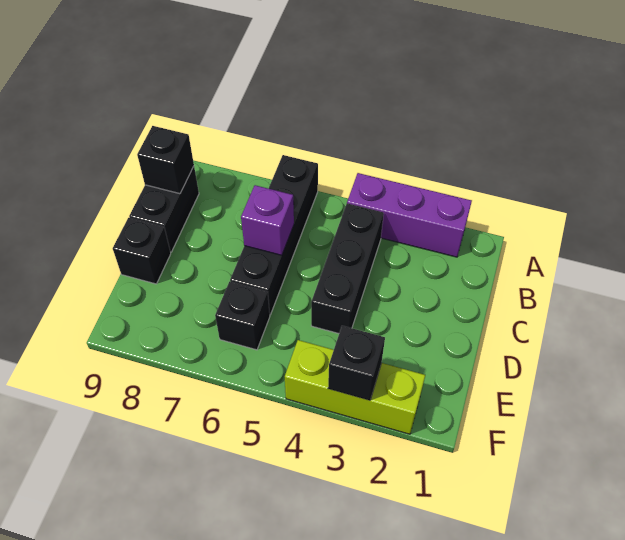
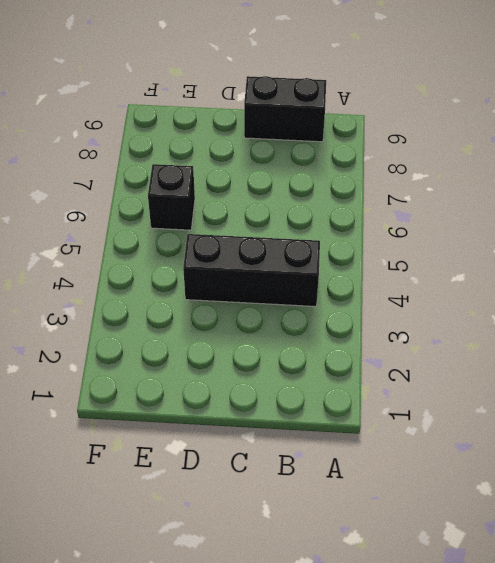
none -> purple 1x3 brick [347,173,472,257]
none -> black 1x4 brick [230,155,318,315]

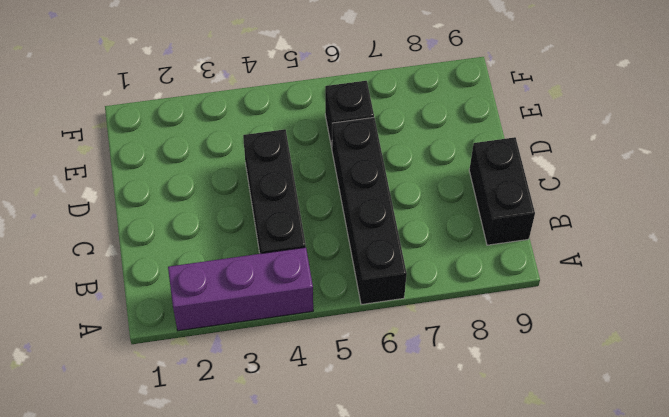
none -> black 1x1 brick [113,218,171,284]
none -> lime 1x3 brick [285,340,425,434]

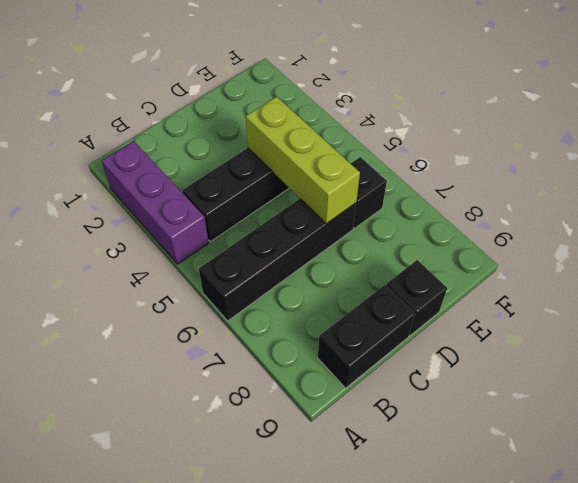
lime 1x3 brick [246,96,360,224] -> lime 1x3 brick moved to [285,340,425,434]
none -> black 1x1 brick [137,126,194,194]
none -> purple 1x1 brick [241,185,294,255]

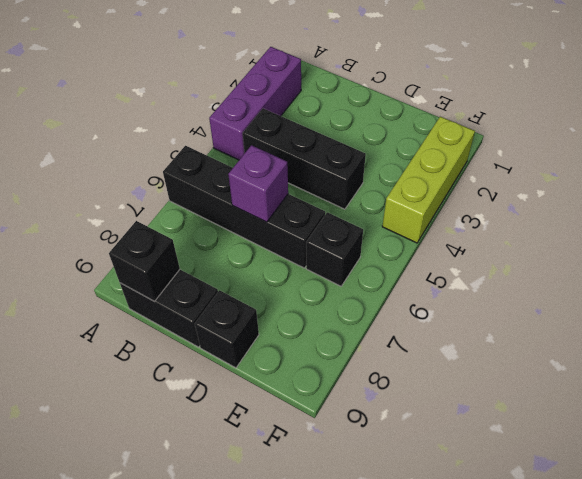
none -> black 1x1 brick [328,326,385,400]

